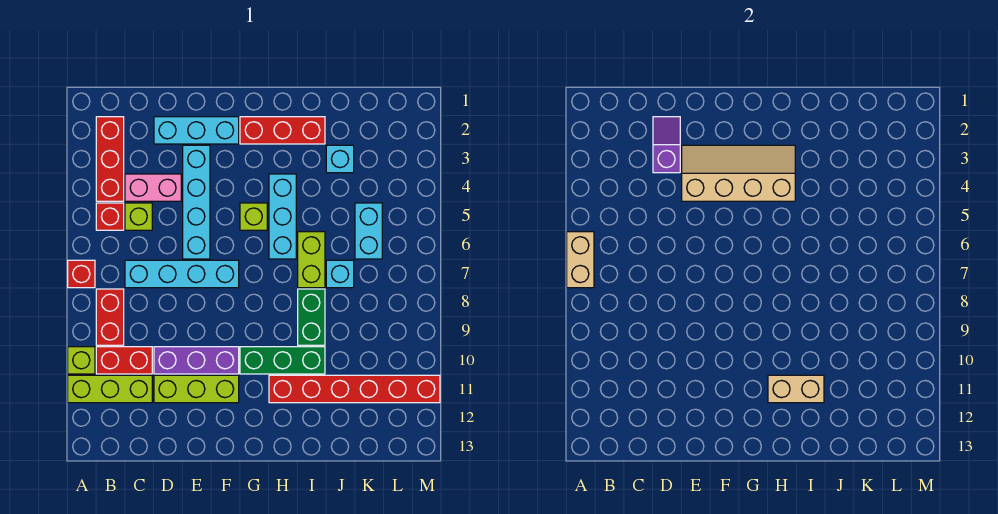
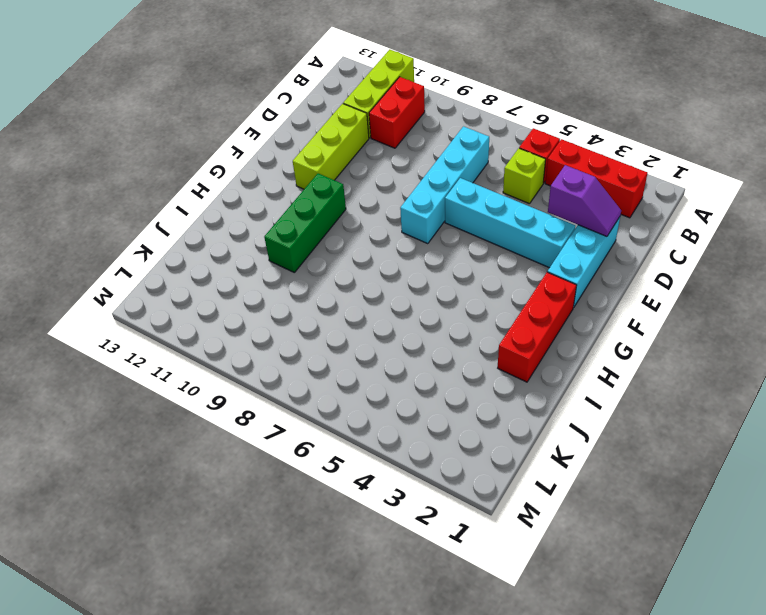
none -> red 1x1 brick [68,260,95,288]
none -> lime 1x1 brick [68,347,95,374]
none -> red 1x2 brick [96,289,124,345]

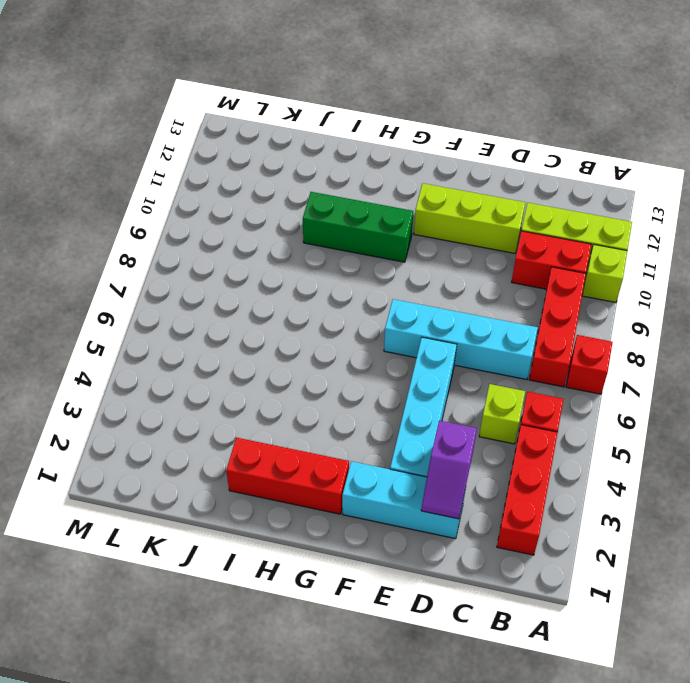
red 1x3 brick [529,267,586,387] -> red 1x2 brick [96,289,124,345]
none -> pink 1x2 brick [125,174,181,201]
none -> purple 1x3 brick [154,347,239,374]
none -> lime 1x1 brick [240,203,267,230]

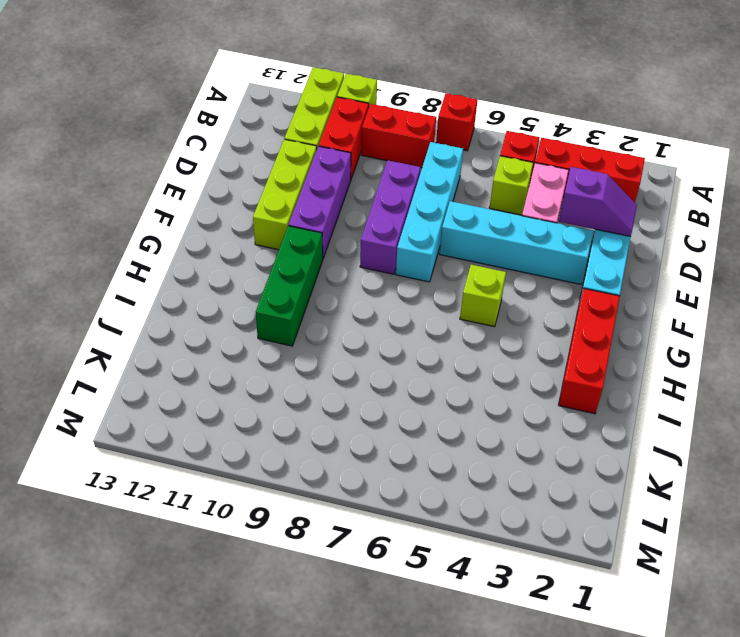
purple 1x3 brick [360,160,421,274] -> none
none -> cyan 1x3 brick [269,174,296,259]
none -> red 1x6 brick [269,375,440,403]
none -> lime 1x2 brick [298,232,325,288]

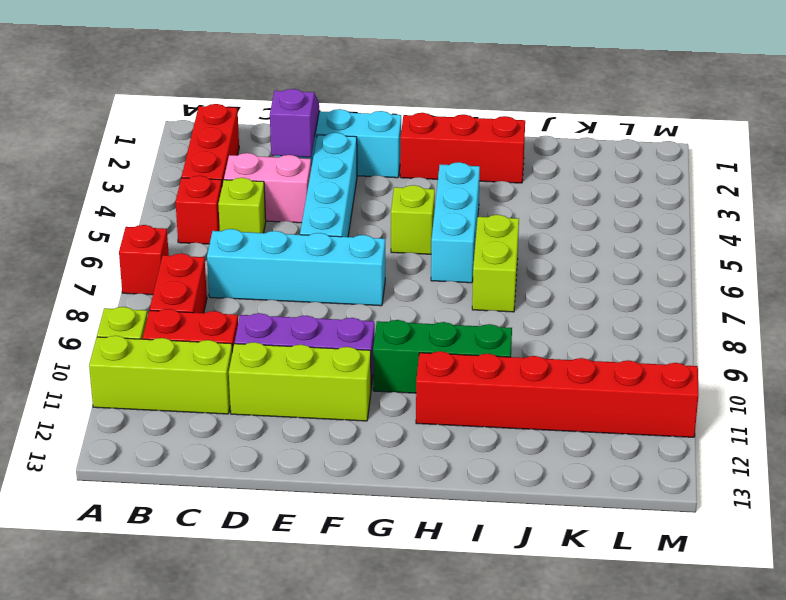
none -> green 1x2 brick [298,289,325,345]
none -> cyan 1x1 brick [326,145,354,173]
none -> cyan 1x1 brick [326,260,354,288]

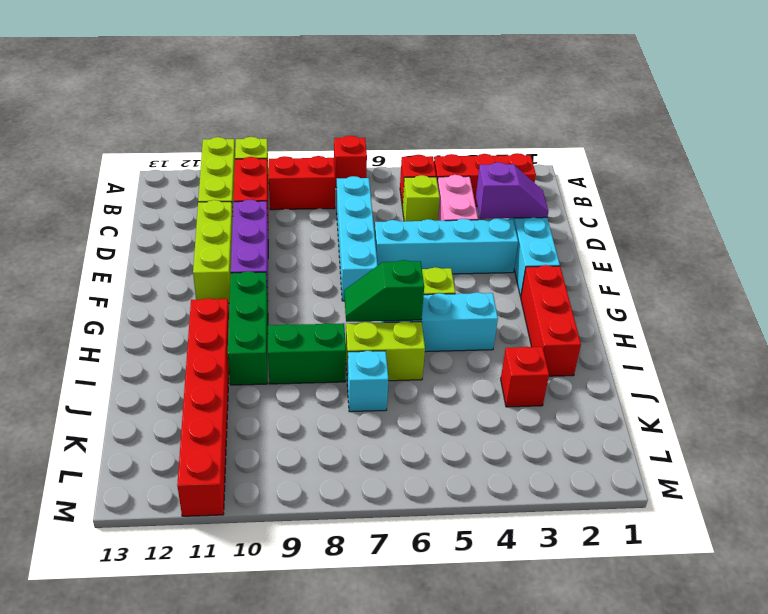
green 1x2 slope [344,260,424,322] -> none
red 1x1 brick [501,347,549,407] -> cyan 1x1 brick [326,145,354,173]
none -> cyan 1x2 brick [355,203,382,259]
none -> tan 1x2 brick [567,232,594,288]
none -> tan 2x4 slope [682,145,795,201]

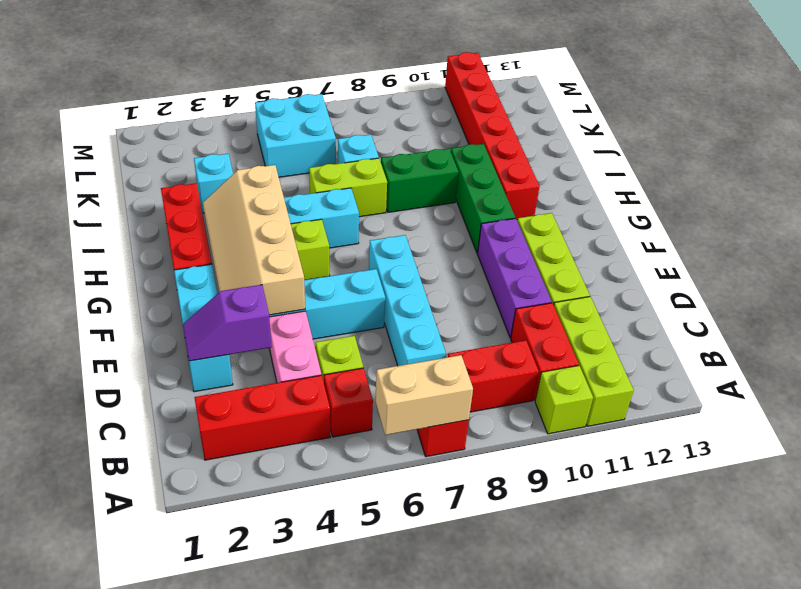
cyan 2x2 brick [255,94,336,177] -> cyan 1x2 brick [355,203,382,259]
none -> tan 1x2 brick [768,375,824,403]

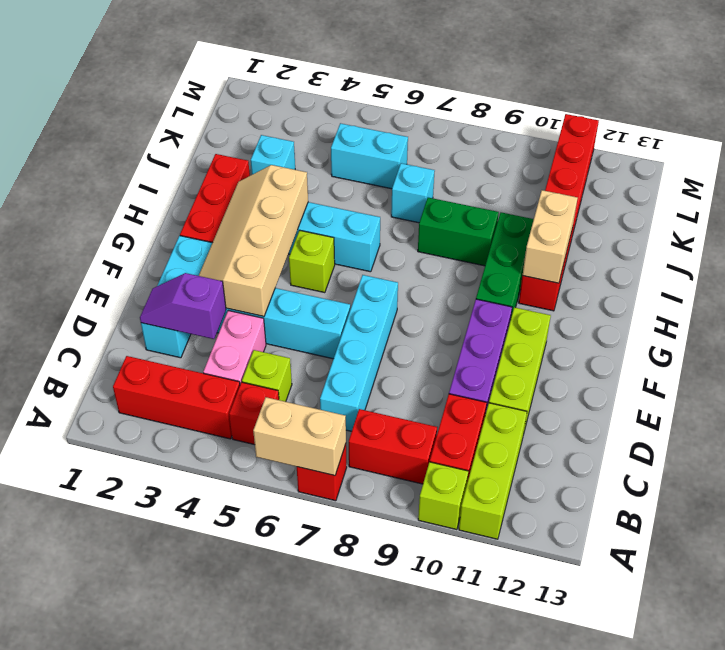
none -> lime 1x2 brick [298,232,325,288]

